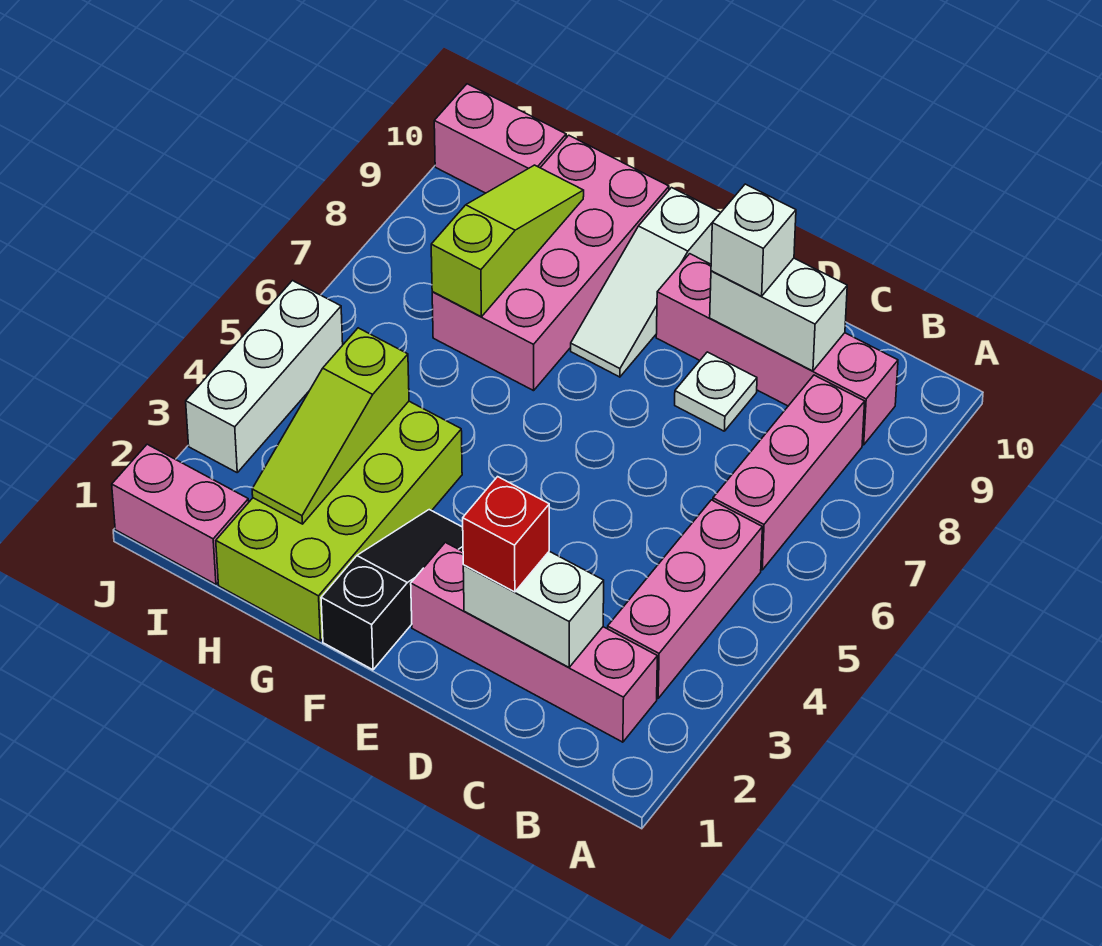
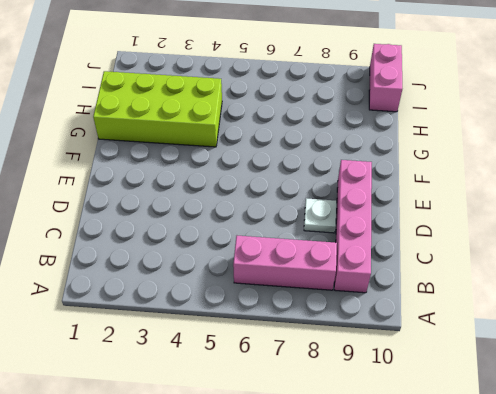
none -> pink 1x4 brick [411,542,657,742]
none -> pink 1x3 brick [608,500,762,698]
none -> black 1x3 slope [321,510,463,670]

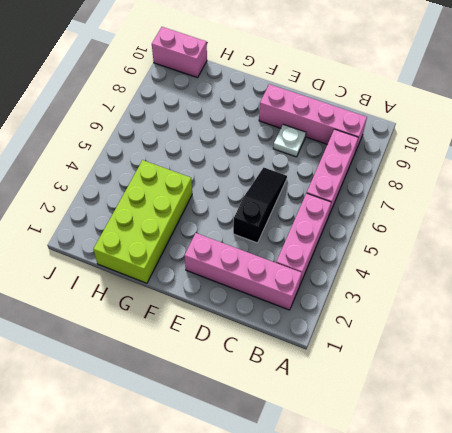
black 1x3 slope [233,168,287,243] -> black 1x3 slope moved to [321,510,463,670]
none -> white 1x3 slope [571,188,721,377]
none -> pink 2x4 brick [432,135,669,391]
none -> pink 1x2 brick [112,444,249,584]

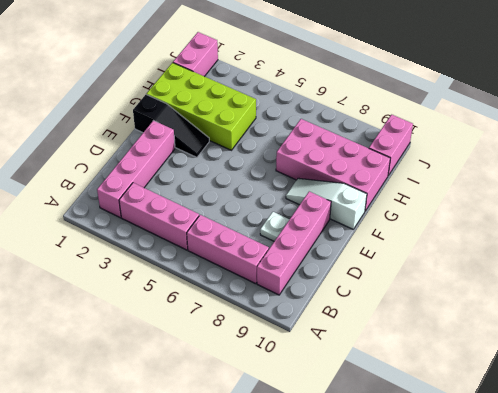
none -> white 1x3 brick [186,281,343,472]
none -> white 1x2 brick [463,551,604,667]
none -> white 1x2 brick [710,258,847,371]

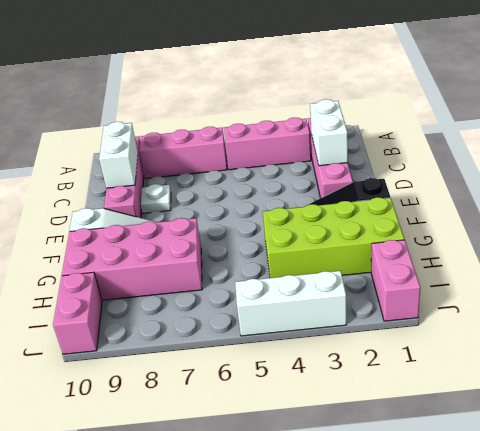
none -> lime 1x3 slope [252,328,409,524]
none -> lime 1x3 slope [431,165,584,317]
none -> red 1x1 brick [463,477,549,592]

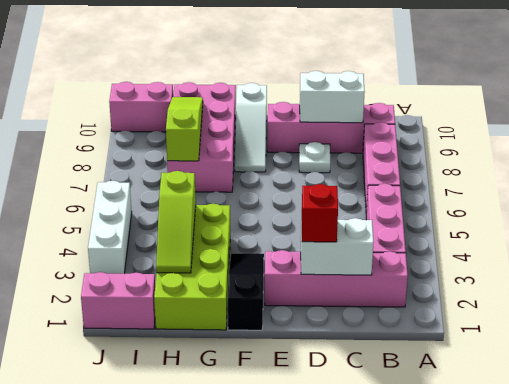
none -> white 1x1 brick [711,184,796,296]

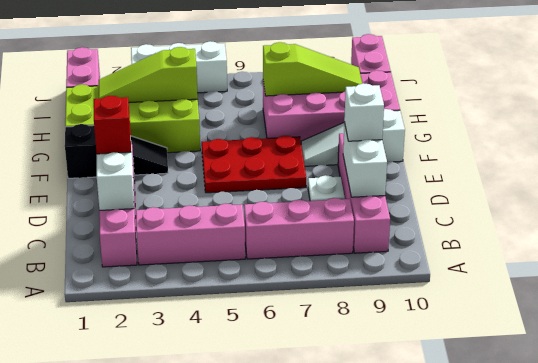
red 2x3 plate [202,135,306,193] -> none

